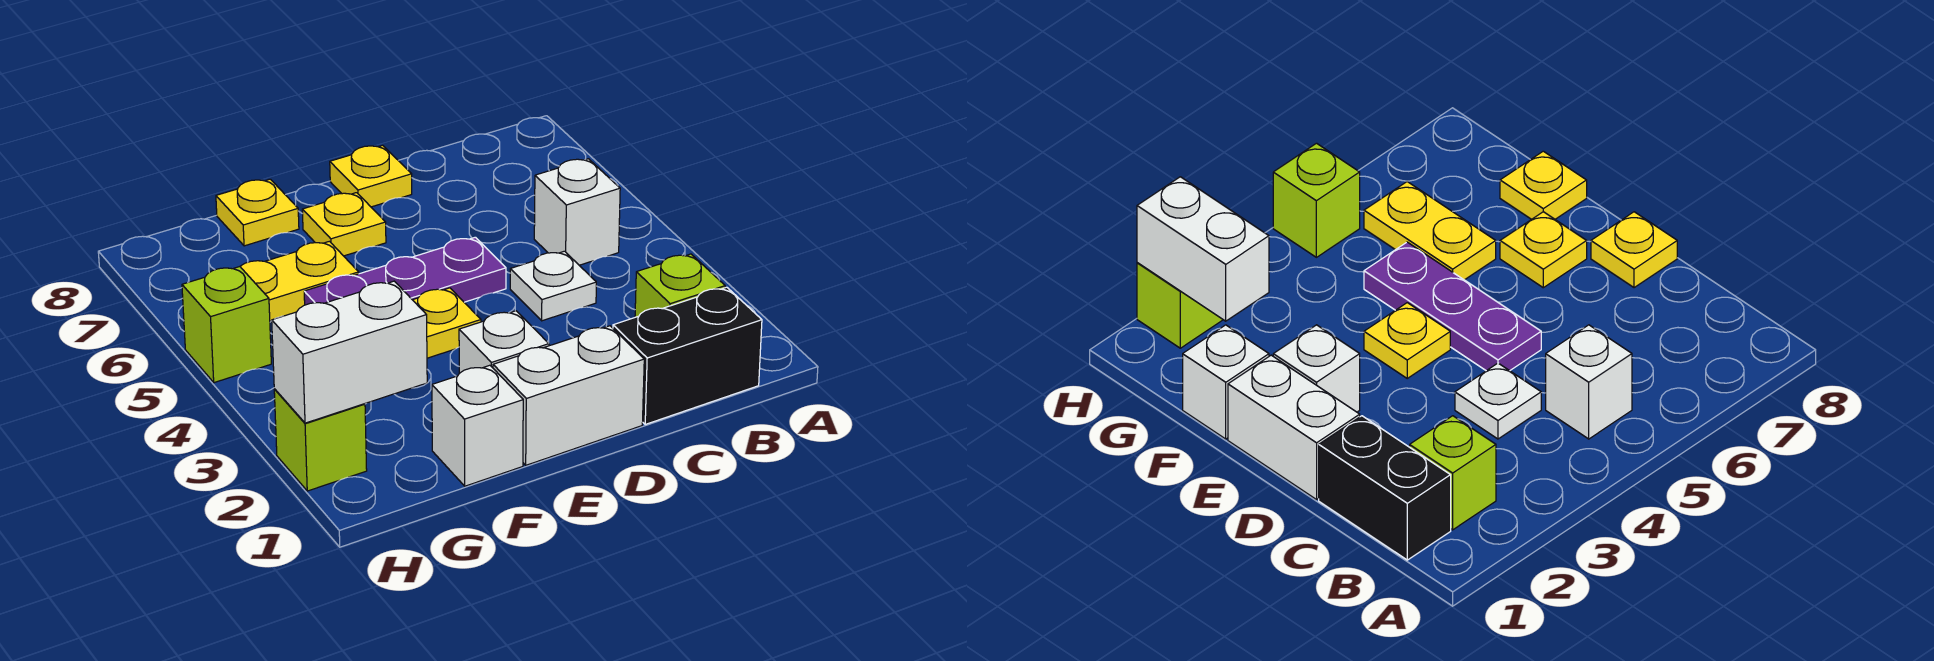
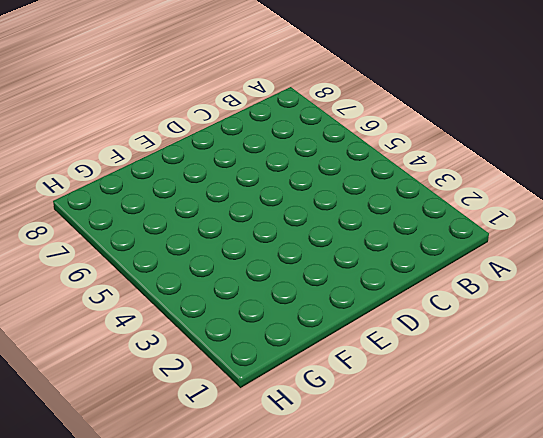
none -> black 1x2 brick [613,287,762,424]
none -> lime 1x1 brick [635,254,725,317]
none -> white 1x1 brick [534,159,620,265]

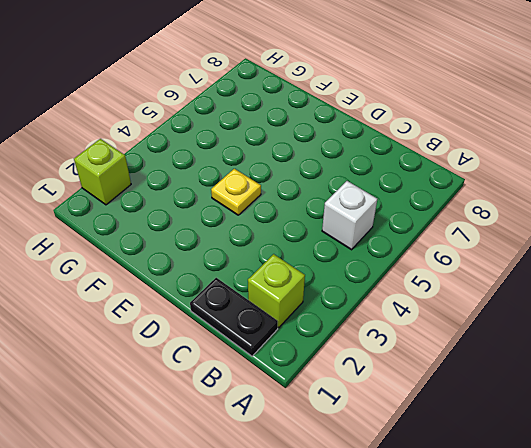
black 1x2 plate [190,278,278,356] -> black 1x2 brick [613,287,762,424]
none -> white 1x1 plate [510,251,596,321]
none -> white 1x2 brick [493,326,644,465]
none -> purple 1x3 plate [304,237,506,305]

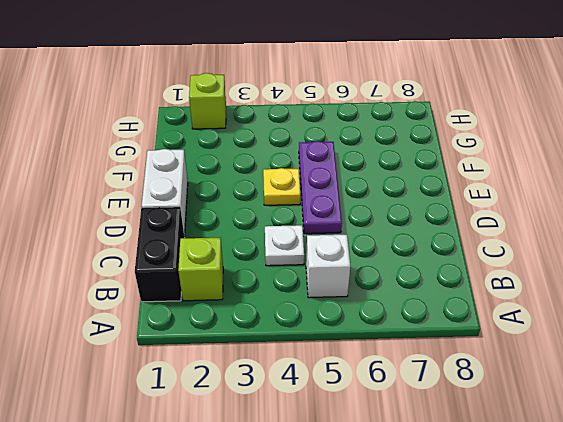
none -> yellow 1x1 plate [330,145,412,207]
none -> white 1x1 brick [459,311,549,373]
none -> yellow 1x1 plate [302,193,386,256]

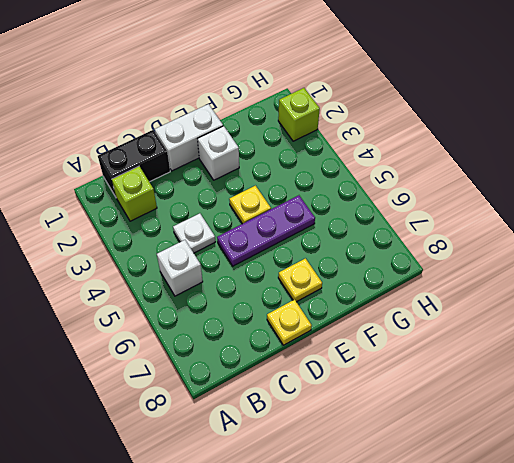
none -> white 1x1 brick [432,365,523,486]
none -> yellow 1x2 plate [240,241,359,321]
none -> yellow 1x1 plate [216,179,299,246]

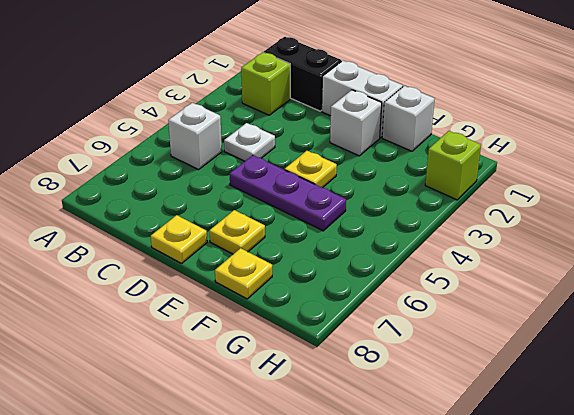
none -> yellow 1x2 plate [240,241,359,321]
none -> lime 1x1 brick [182,267,271,383]
none -> white 1x2 brick [272,281,427,423]

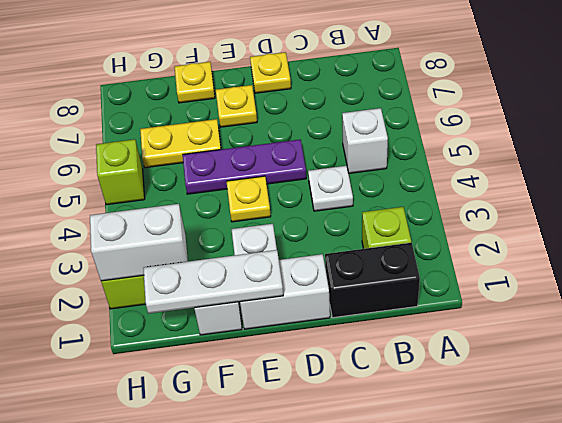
white 1x3 plate [143,250,283,314] -> none

